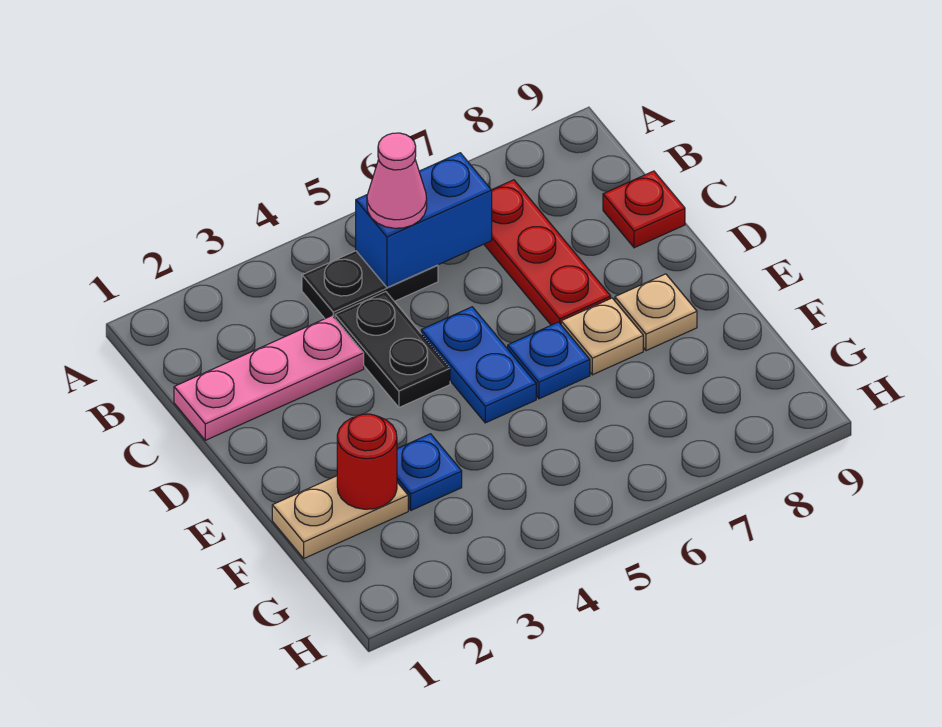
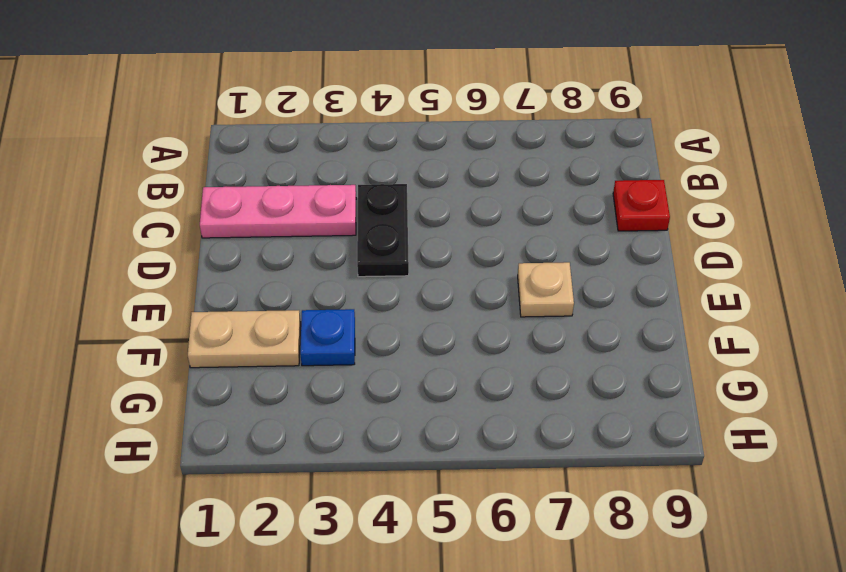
none -> black 1x2 plate [302,251,438,319]
none -> red 1x3 plate [484,180,611,325]
none -> blue 1x2 plate [421,307,536,423]

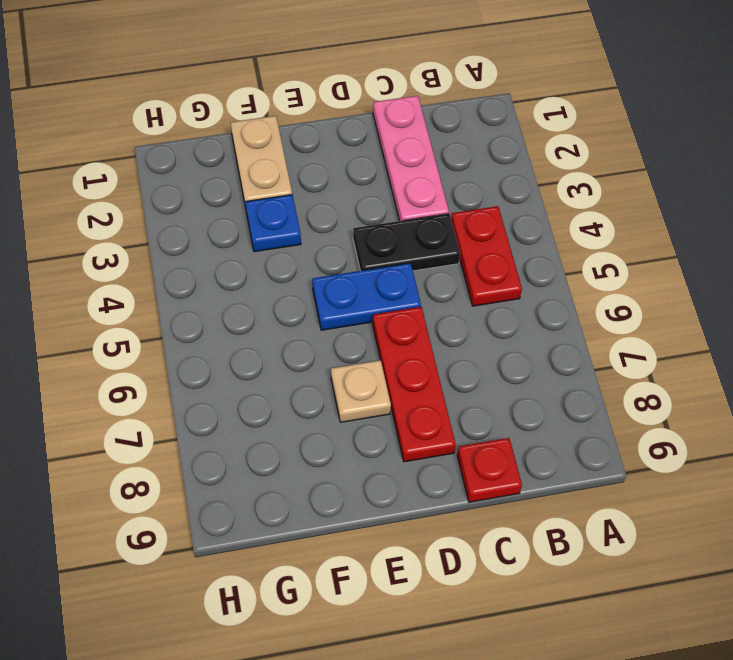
red 1x2 plate [451,206,522,306] -> black 1x2 plate [302,251,438,319]
red 1x3 plate [373,307,456,462] -> red 1x3 plate turned to [484,180,611,325]
none -> blue 1x1 plate [508,322,590,399]
none -> tan 1x1 plate [615,274,697,351]
none -> blue 1x2 brick [356,153,492,288]

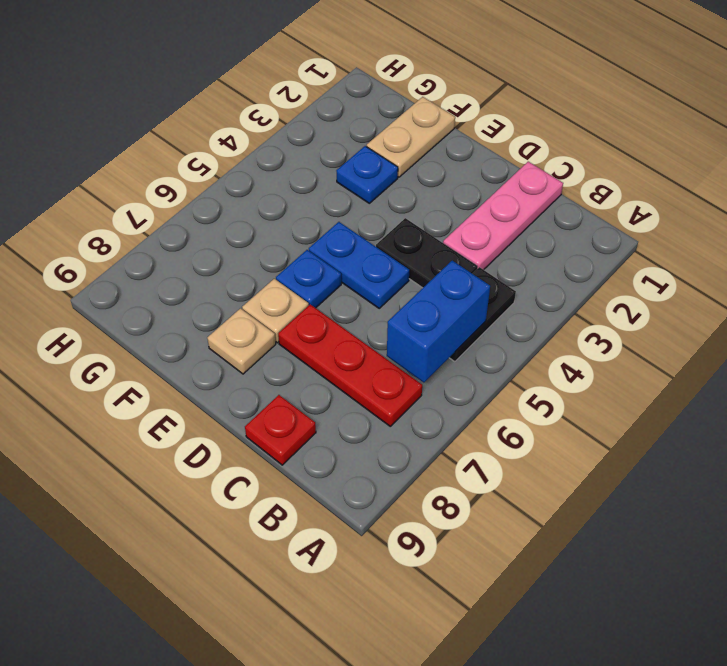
none -> red 1x1 round brick [337,414,397,509]
none -> pink 1x1 cone [367,133,427,228]

